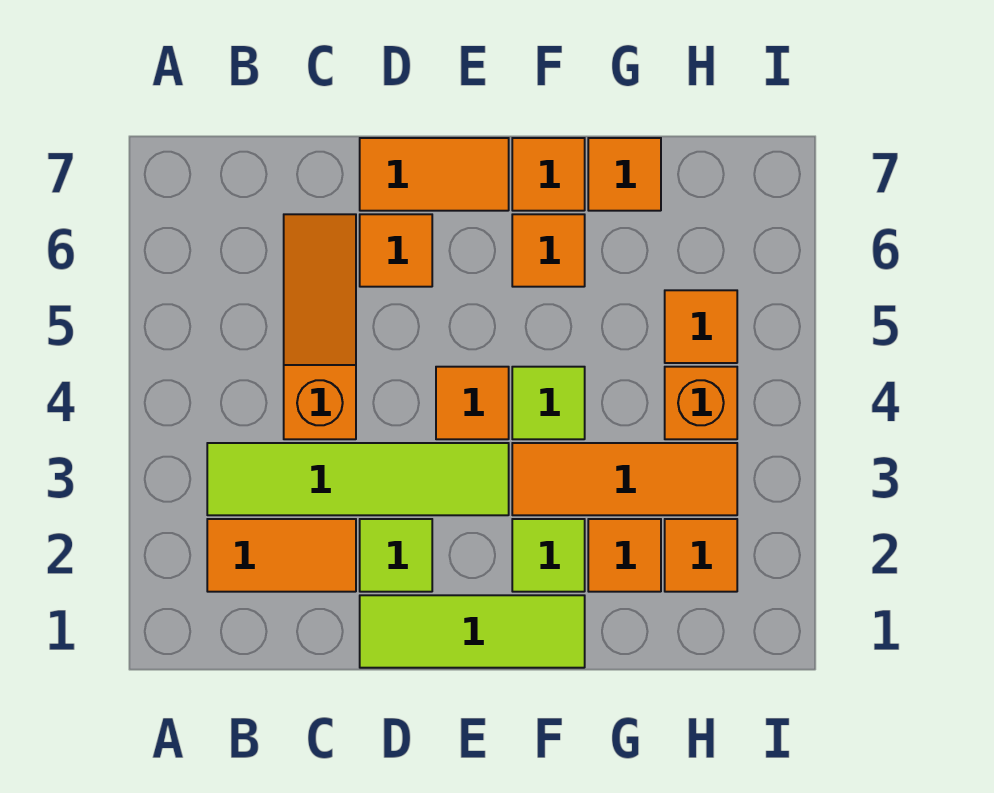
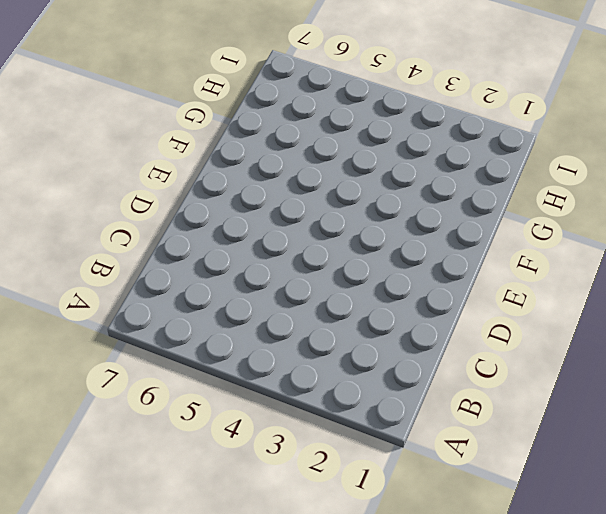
none -> orange 1x2 tile [207,519,356,592]
none -> lime 1x4 tile [207,443,509,515]
none -> orange 1x3 slope [284,214,356,439]

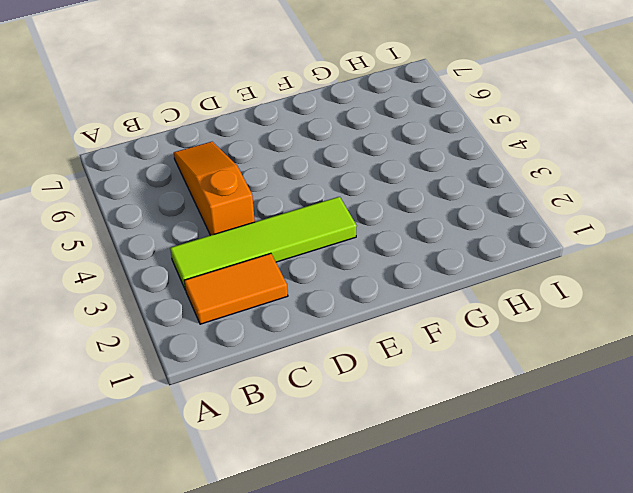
none -> lime 1x3 tile [360,595,585,668]
none -> lime 1x1 tile [360,519,432,592]
none -> orange 1x1 tile [360,214,432,287]

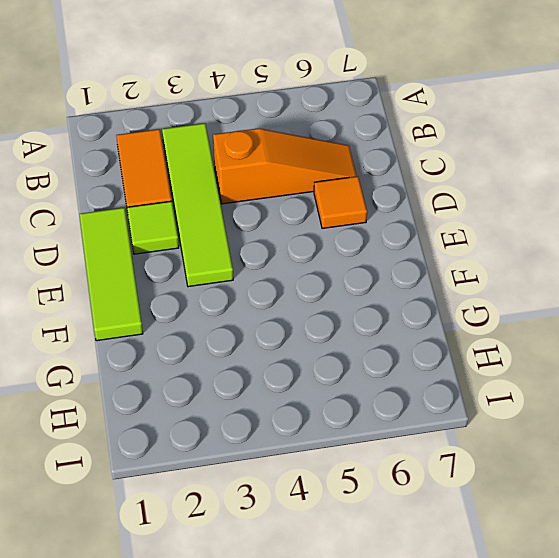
none -> orange 1x2 tile [360,138,509,211]
none -> orange 1x1 tile [436,367,509,439]
none -> lime 1x1 tile [512,519,585,592]

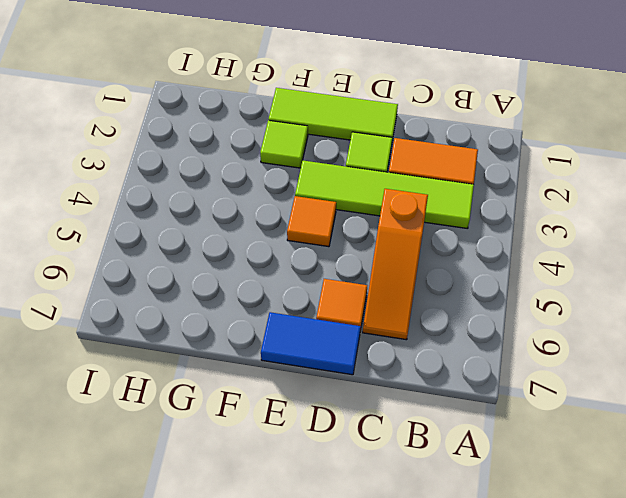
blue 1x2 tile [261,312,361,375] -> orange 1x2 tile [360,138,509,211]
none -> orange 1x3 tile [512,443,737,515]
none -> lime 1x1 tile [512,367,585,439]
none -> orange 1x1 tile [512,214,585,287]

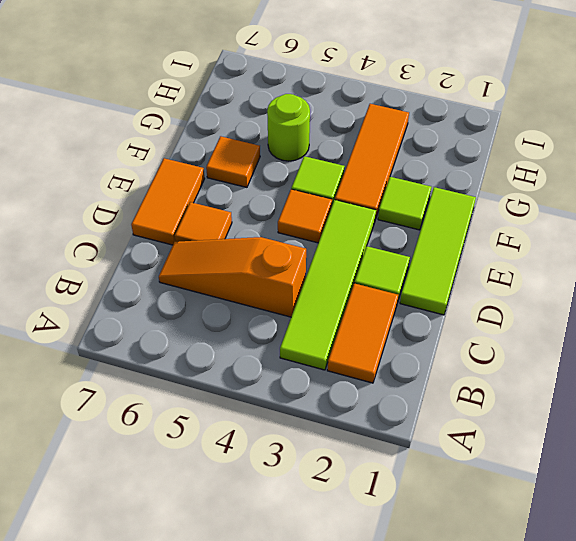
lime 1x1 round brick [267,94,310,161] -> none
none -> orange 1x1 tile [512,138,585,211]
none -> orange 1x1 tile [588,519,661,592]
none -> orange 1x1 tile [588,138,661,211]

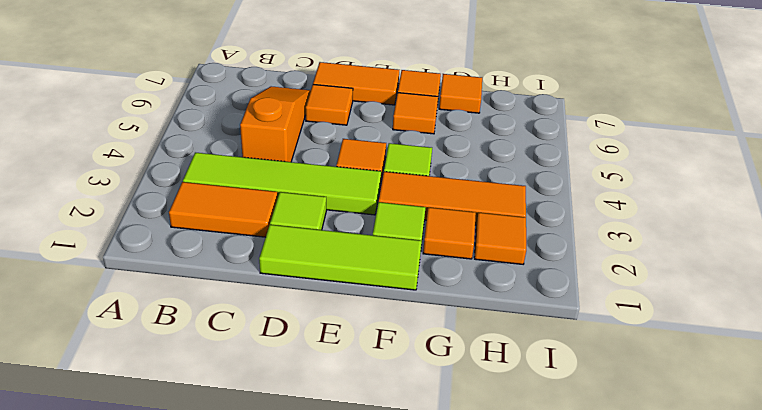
none -> orange 1x1 brick [665,367,737,439]
none -> orange 1x1 tile [665,290,737,363]

